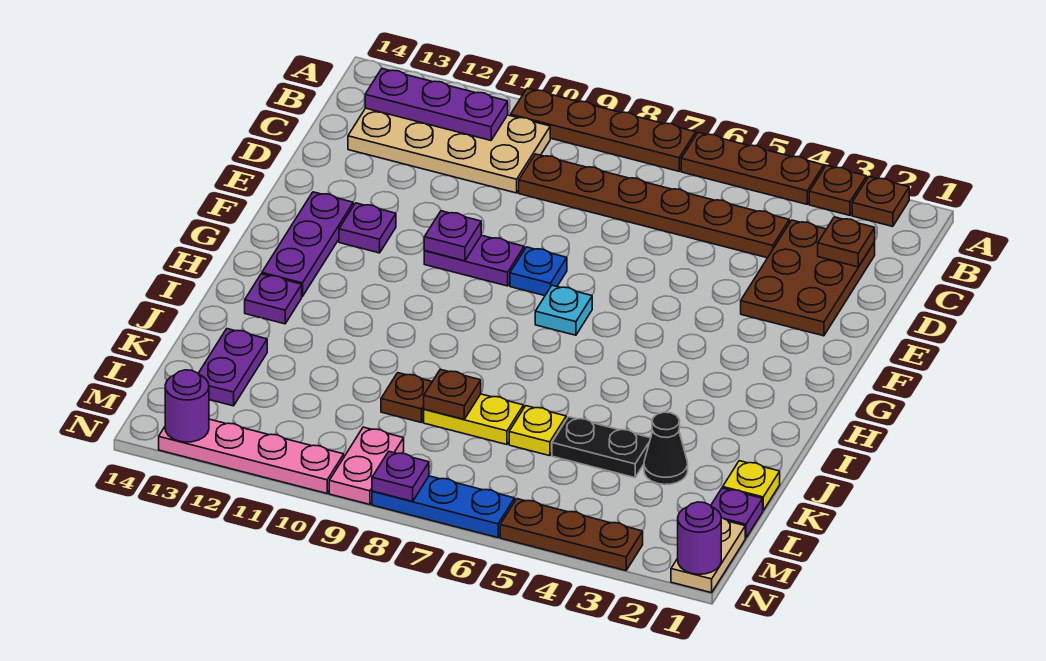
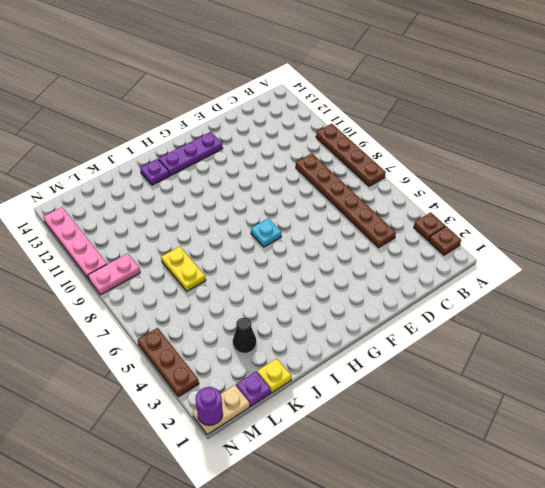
none -> brown 1x3 plate [681,133,824,204]
none -> tan 2x4 plate [348,108,550,193]
none -> brown 2x3 plate [741,220,875,336]
none -> blue 1x1 plate [510,247,567,296]

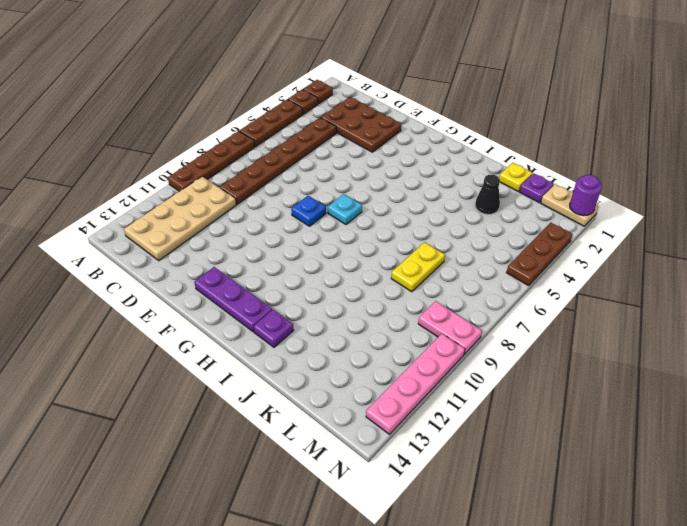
none -> purple 1x2 plate [424,235,524,286]
none -> purple 1x1 plate [339,203,396,253]
none -> black 1x2 plate [552,417,651,478]
none -> yellow 1x1 plate [509,406,566,456]

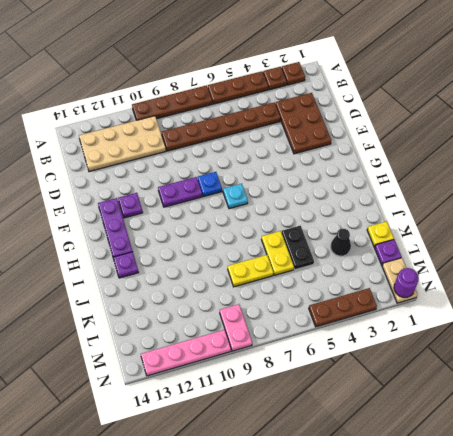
black 1x2 plate [282,226,314,270] -> black 1x2 plate turned to [552,417,651,478]
yellow 1x2 plate [262,231,294,275] -> yellow 1x1 plate [509,406,566,456]
none -> brown 1x1 plate [381,373,432,423]
none -> purple 1x2 plate [198,329,267,406]
none -> blue 1x3 plate [372,476,515,538]
none -> purple 1x3 plate [365,69,508,140]

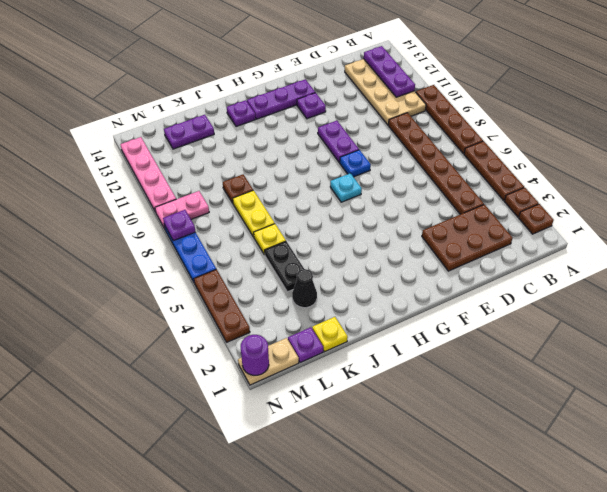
none -> brown 1x1 plate [818,217,875,267]
none -> purple 1x1 plate [424,211,481,261]
none -> brown 1x1 plate [424,369,481,419]
none -> purple 1x1 round brick [165,370,209,442]

